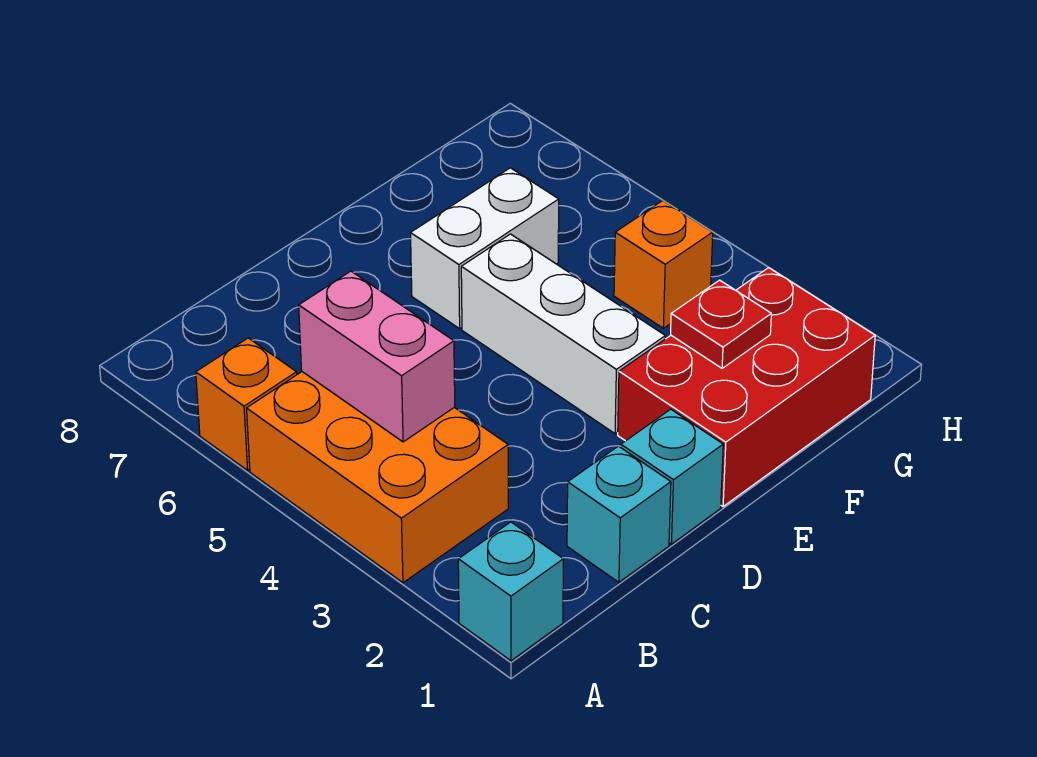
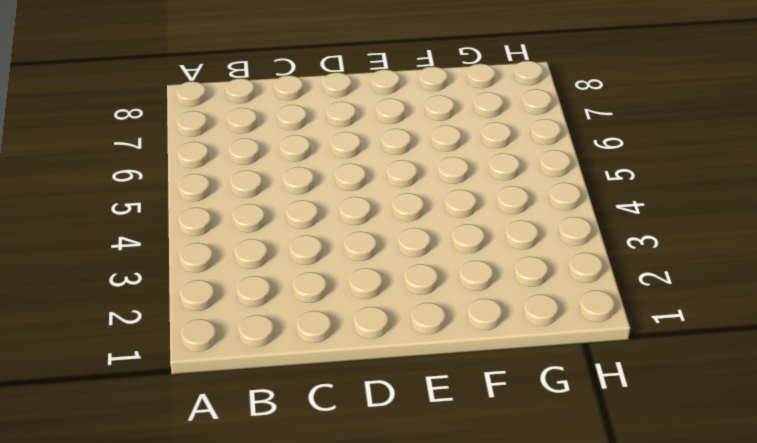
none -> cyan 1x1 brick [458,522,563,661]
none -> orange 2x3 brick [247,372,508,583]

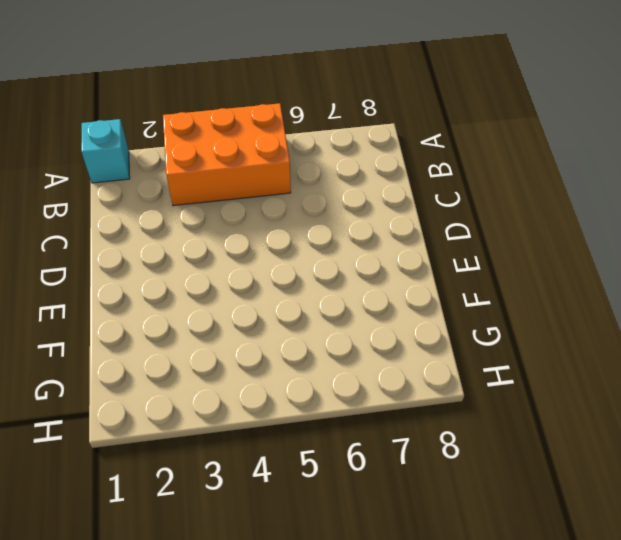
none -> orange 1x1 brick [196,338,297,470]
none -> cyan 1x1 brick [567,446,671,582]

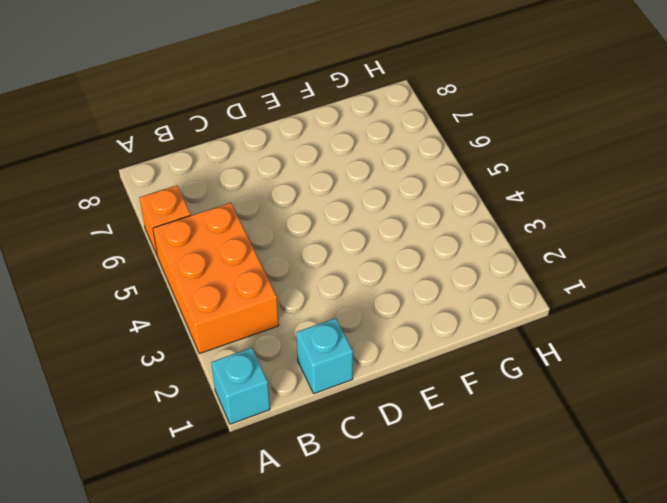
none -> cyan 1x1 brick [621,409,723,544]
none -> red 2x3 brick [618,268,875,507]

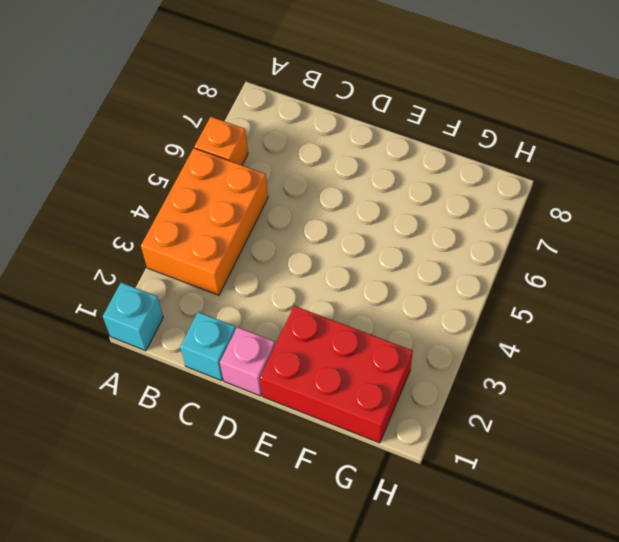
pink 1x1 brick [220,327,275,396] -> cyan 1x1 brick [621,409,723,544]
none -> white 1x3 brick [461,234,665,434]
none -> white 1x2 brick [411,168,559,329]

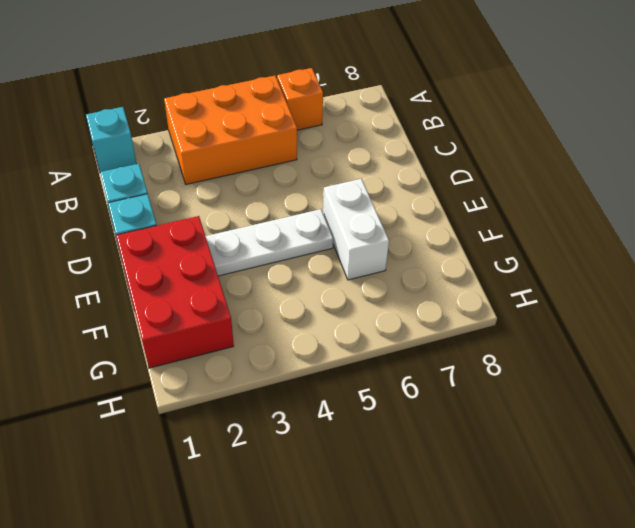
white 1x3 plate [206,209,333,276] -> white 1x3 brick [461,234,665,434]
none -> orange 1x1 brick [614,201,713,328]
none -> pink 1x2 brick [299,271,455,442]

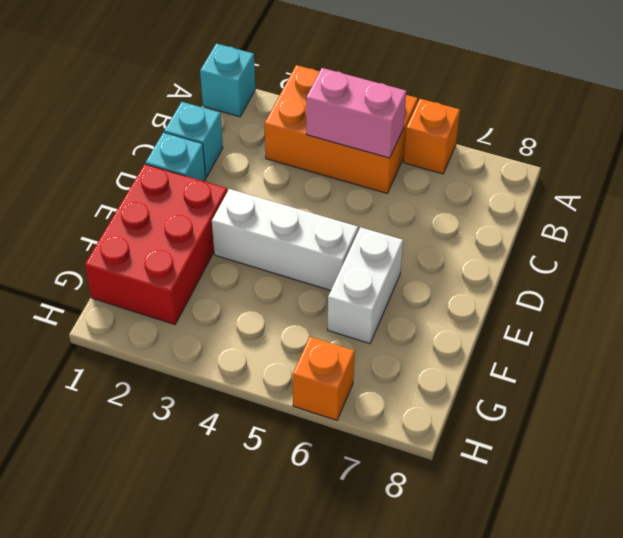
orange 1x1 brick [292,337,355,420] -> orange 1x1 brick moved to [614,201,713,328]
none -> red 1x1 plate [671,280,771,368]

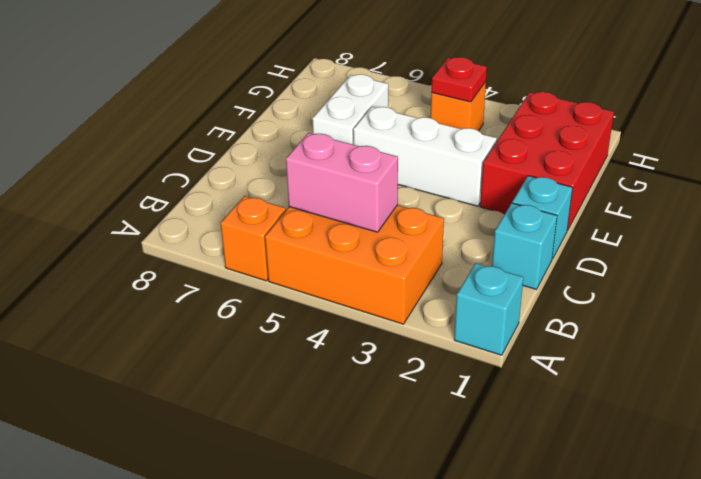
red 1x1 plate [431,57,487,102] -> red 1x1 plate moved to [671,280,771,368]

